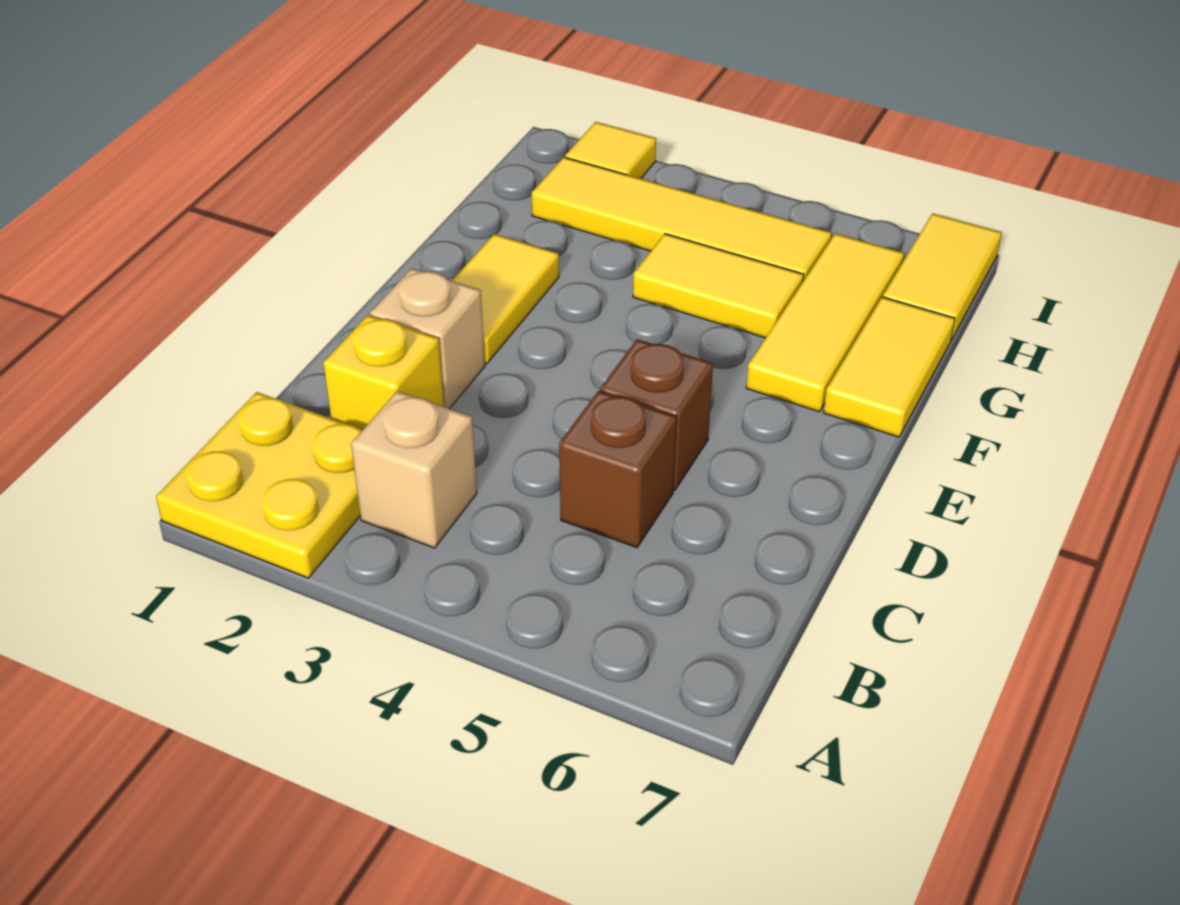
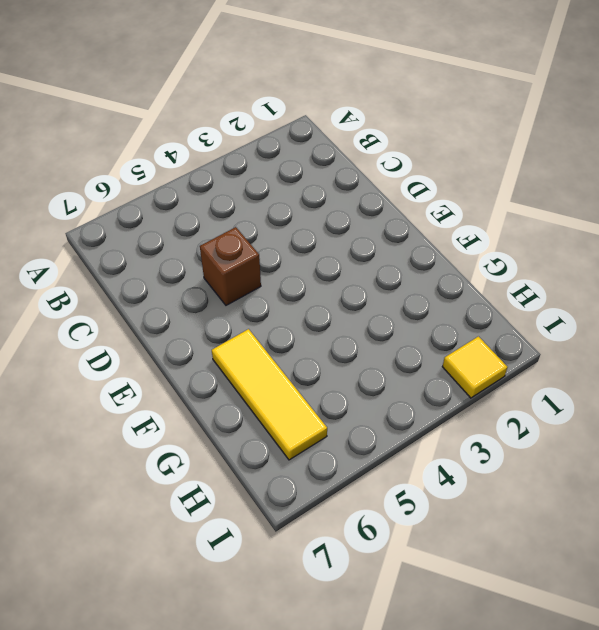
none -> yellow 2x2 plate [156,392,363,578]
none -> tan 1x1 brick [351,391,477,548]
none -> yellow 1x1 brick [323,315,444,429]

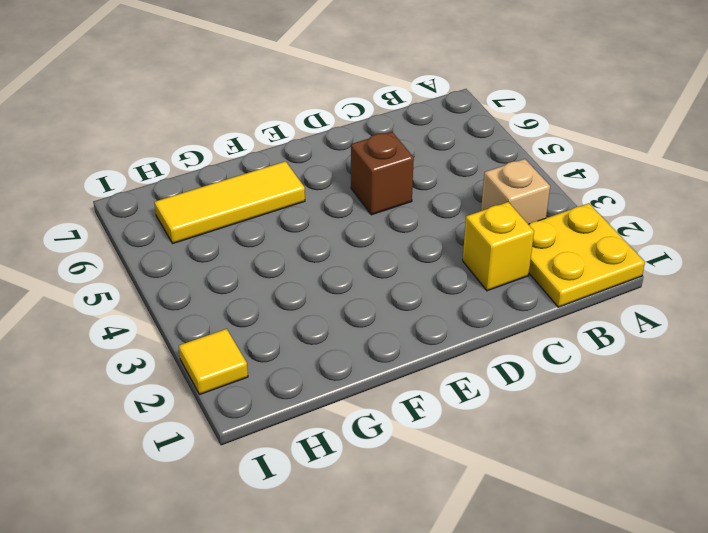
none -> brown 1x1 brick [559,391,677,548]
none -> tan 1x1 brick [370,268,485,409]
none -> yellow 1x2 tile [452,234,559,364]

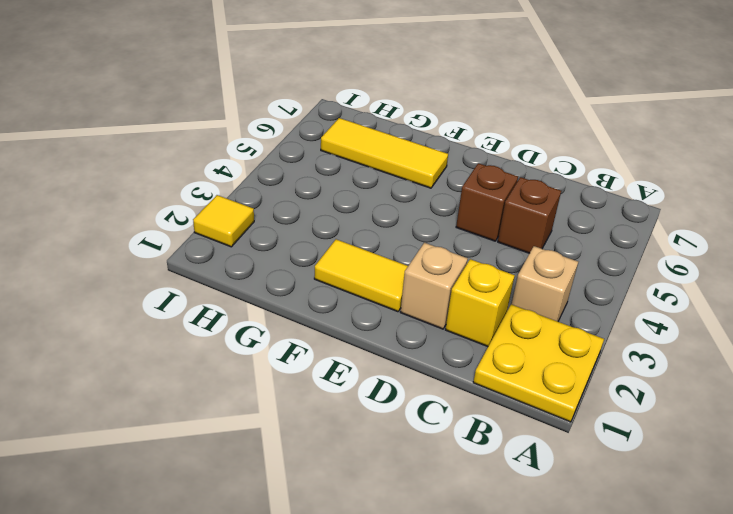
none -> yellow 1x2 tile [824,297,955,437]
none -> yellow 1x2 tile [633,234,804,338]
none -> yellow 1x4 tile [532,157,832,281]

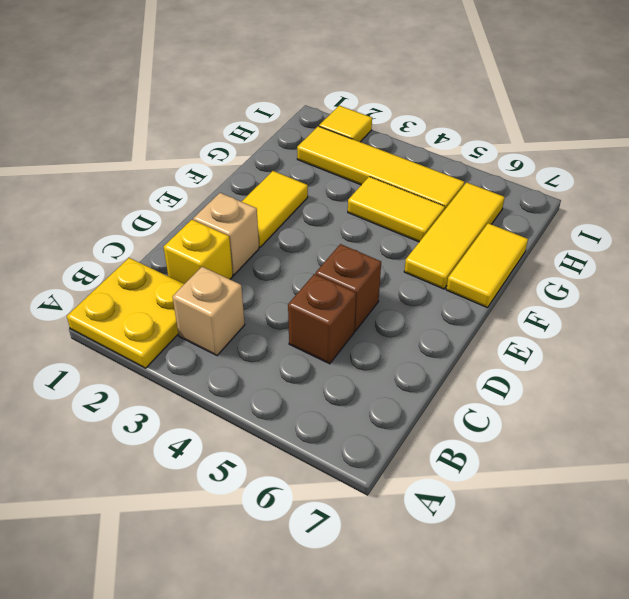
none -> yellow 1x2 tile [883,213,1002,340]

